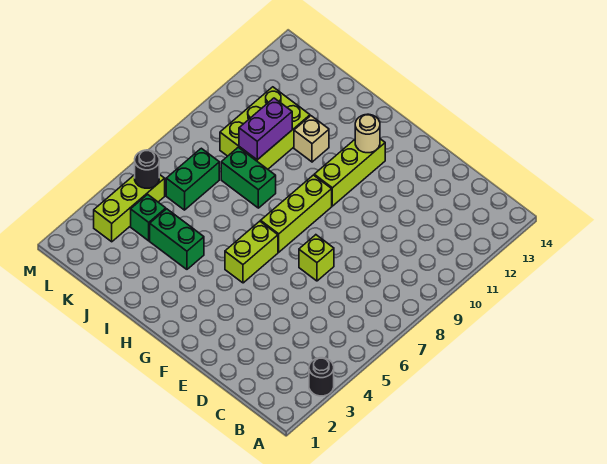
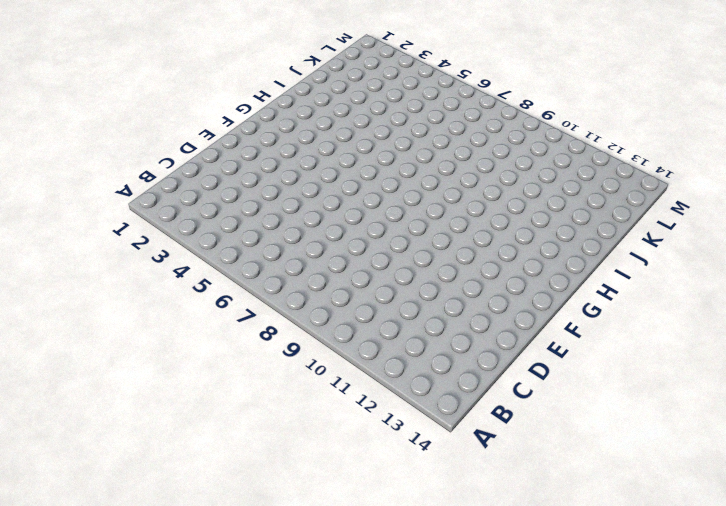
none -> black 1x1 round brick [309,358,334,396]
none -> lime 1x1 brick [299,235,334,281]
none -> lime 1x2 brick [225,221,278,283]

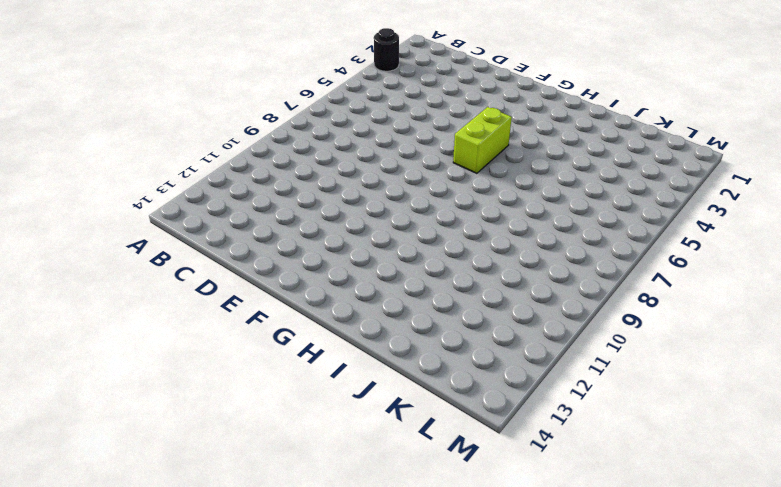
none -> lime 1x1 brick [299,235,334,281]
none -> lime 1x3 brick [261,175,332,252]
none -> lime 1x3 brick [314,139,385,206]

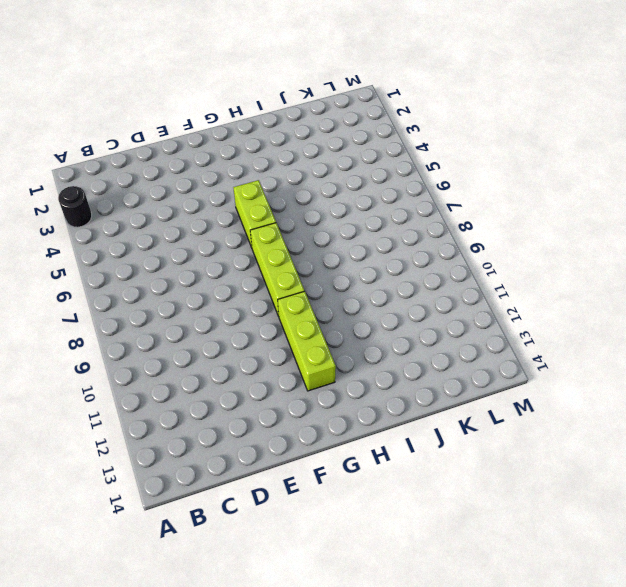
none -> lime 1x1 brick [299,235,334,281]
none -> green 1x2 brick [150,209,204,269]
none -> green 1x2 brick [221,147,276,208]

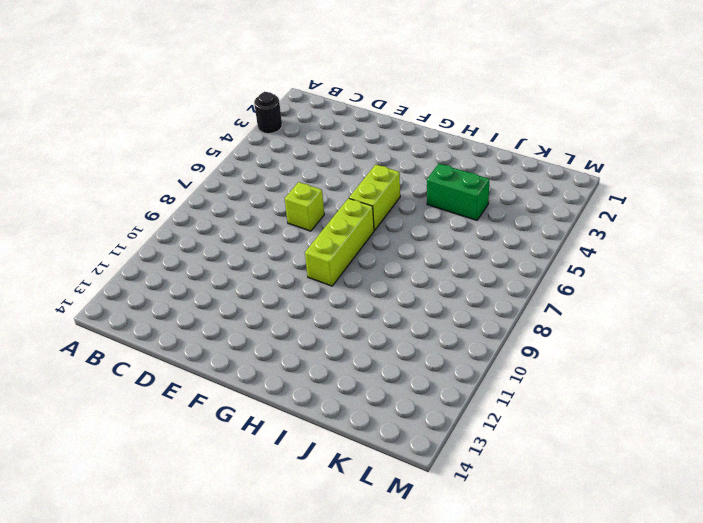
none -> lime 1x3 brick [314,139,385,206]
none -> green 1x2 brick [221,147,276,208]
none -> tan 1x1 brick [294,116,329,162]

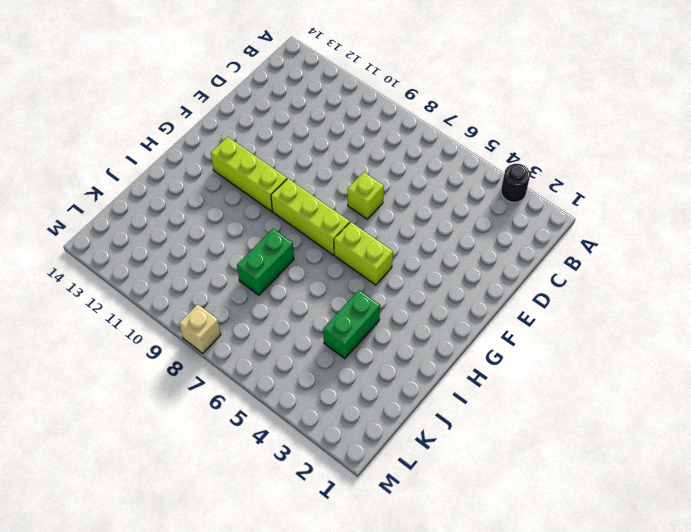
tan 1x1 brick [179,304,221,353] -> tan 1x1 brick moved to [294,116,329,162]
none -> lime 2x3 brick [220,87,310,169]
none -> green 1x1 brick [131,194,166,241]
none -> green 1x2 brick [166,148,219,210]

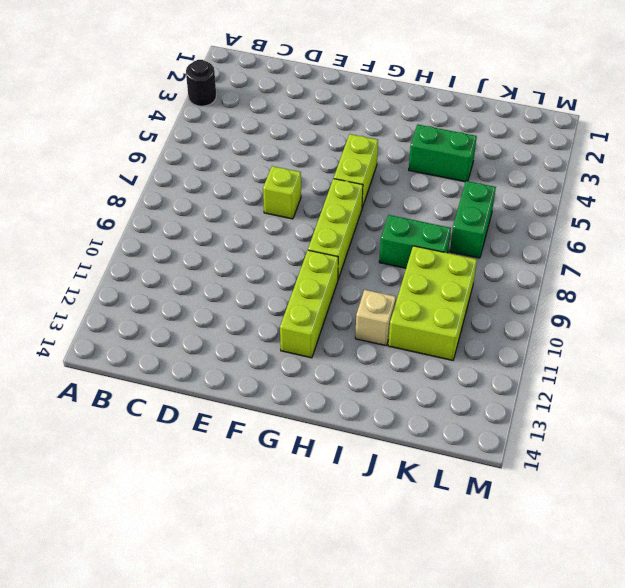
none -> green 1x1 brick [131,194,166,241]
none -> lime 1x3 brick [94,174,165,242]
none -> tan 1x1 round brick [355,114,380,153]

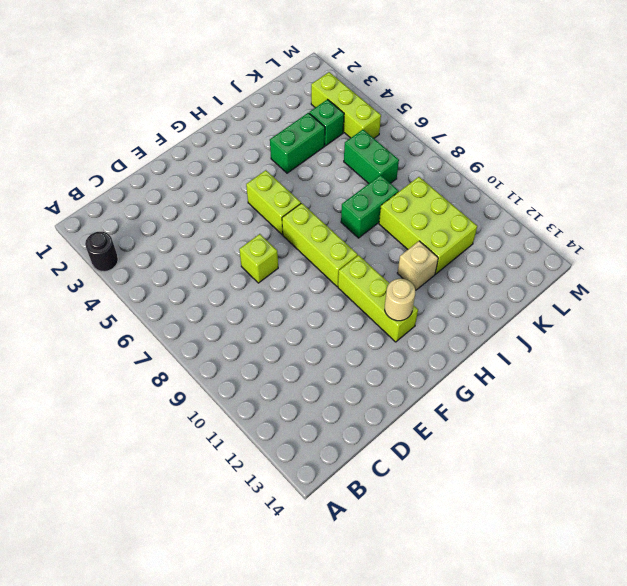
none -> purple 1x2 brick [239,98,292,160]
none -> black 1x1 round brick [135,150,159,188]

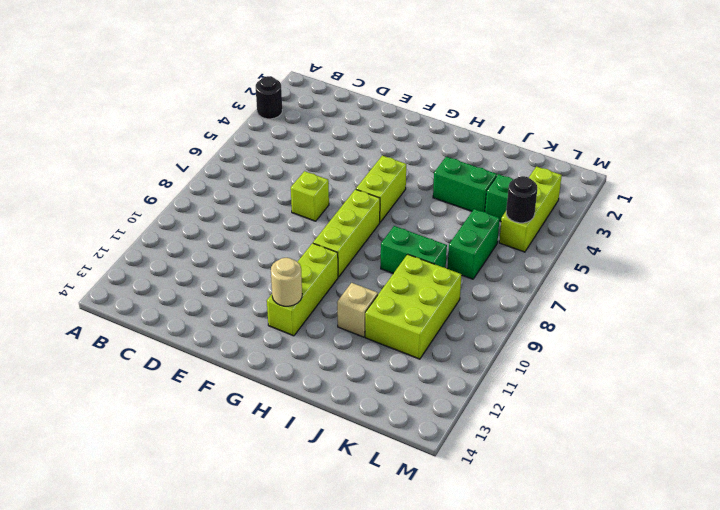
none -> purple 1x2 brick [239,98,292,160]

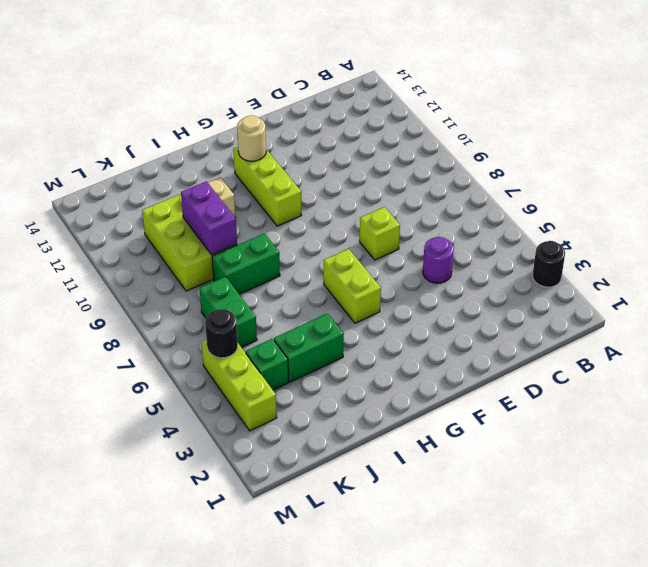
purple 1x1 round brick [423,237,454,283] -> none
none -> lime 1x3 brick [261,175,332,252]

